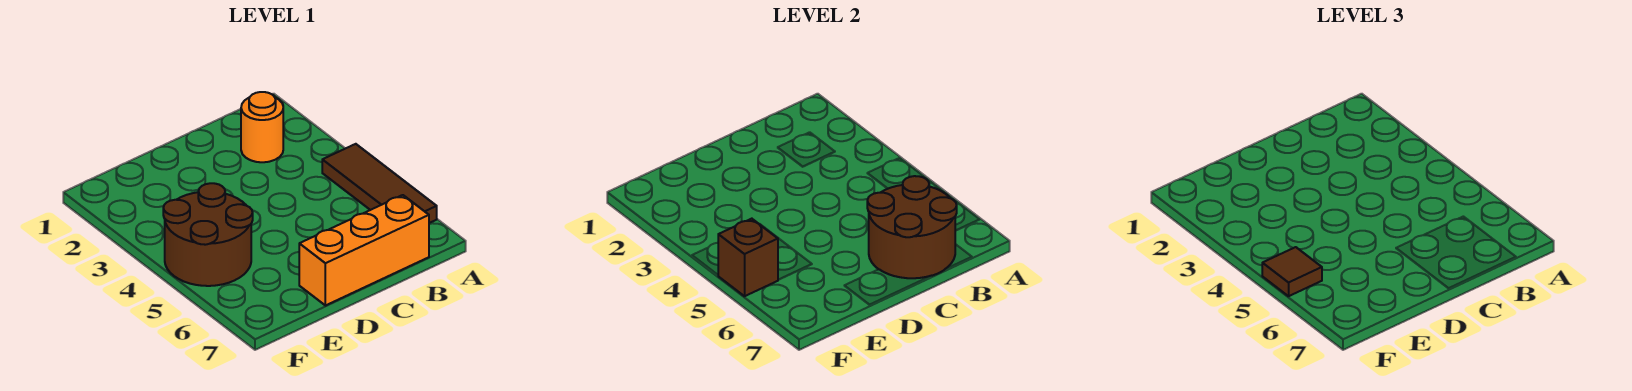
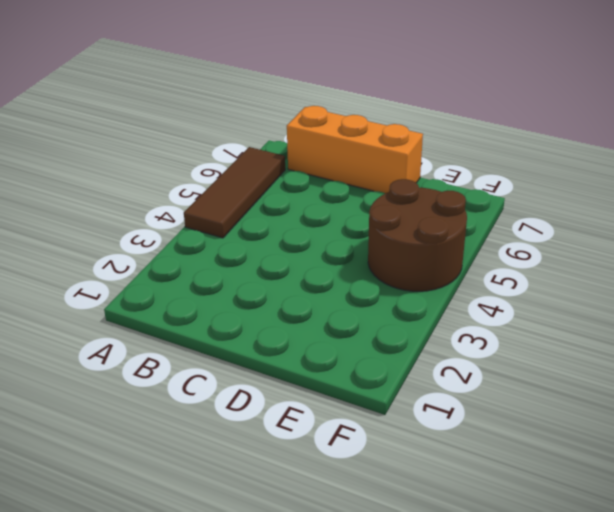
none -> orange 1x1 round brick [241,92,283,162]
none -> brown 2x2 round brick [867,176,957,278]

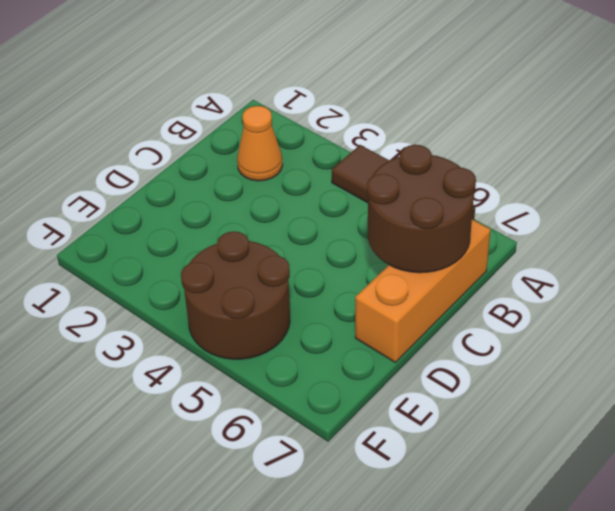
orange 1x1 cone [237,106,283,181] -> orange 1x1 round brick [241,92,283,162]
none -> brown 1x1 brick [718,219,778,296]
none -> brown 1x1 tile [1262,247,1322,296]

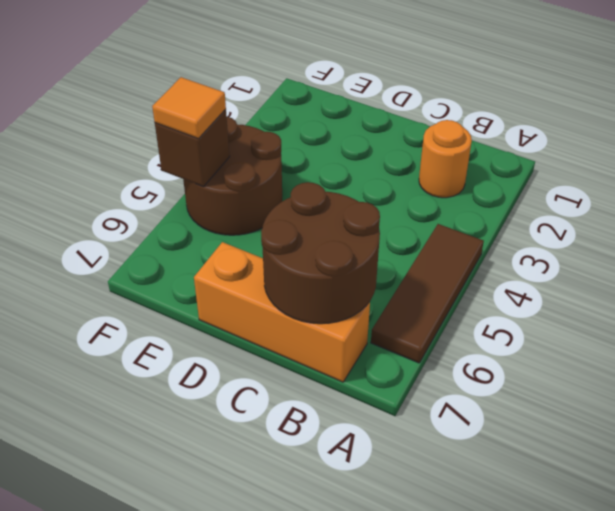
orange 1x1 tile [152,77,226,139] -> brown 1x1 tile [1262,247,1322,296]

